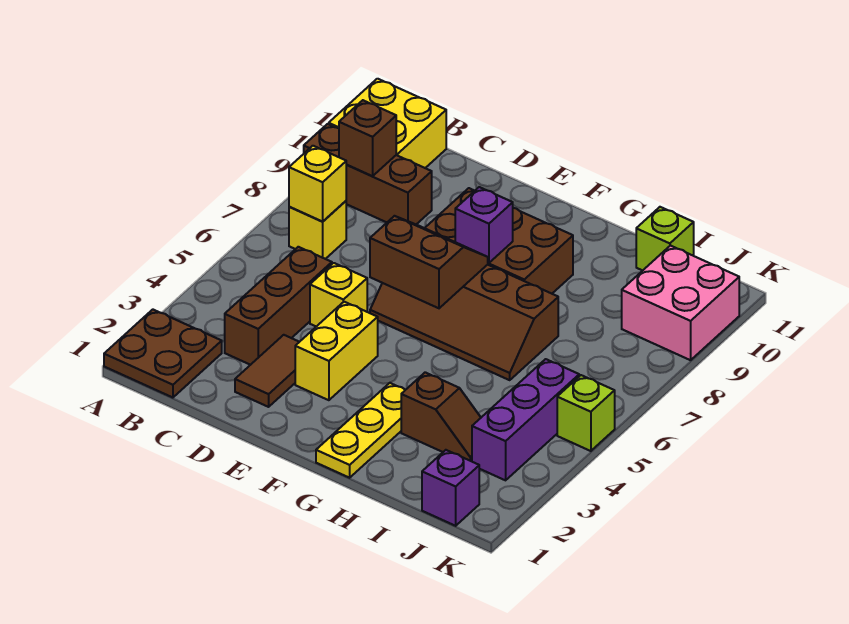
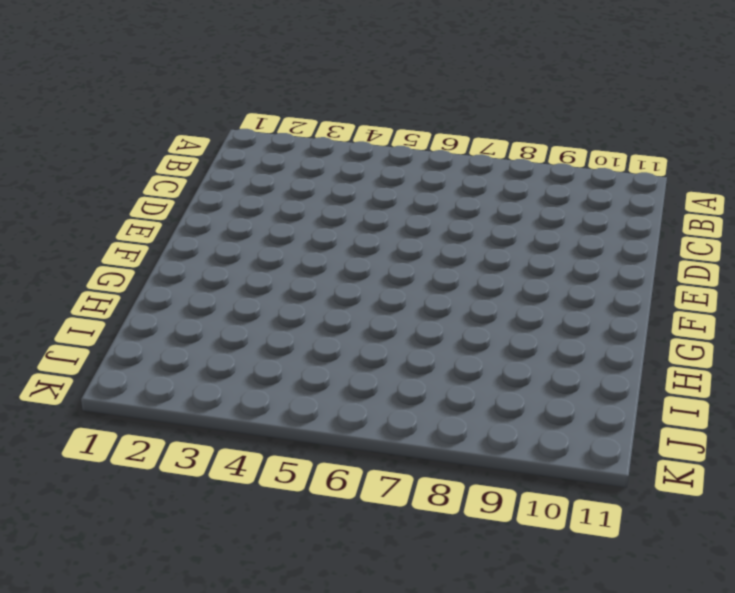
none -> brown 2x2 plate [104,310,222,398]
none -> brown 1x3 brick [304,124,432,224]
none -> yellow 2x2 brick [329,79,446,168]

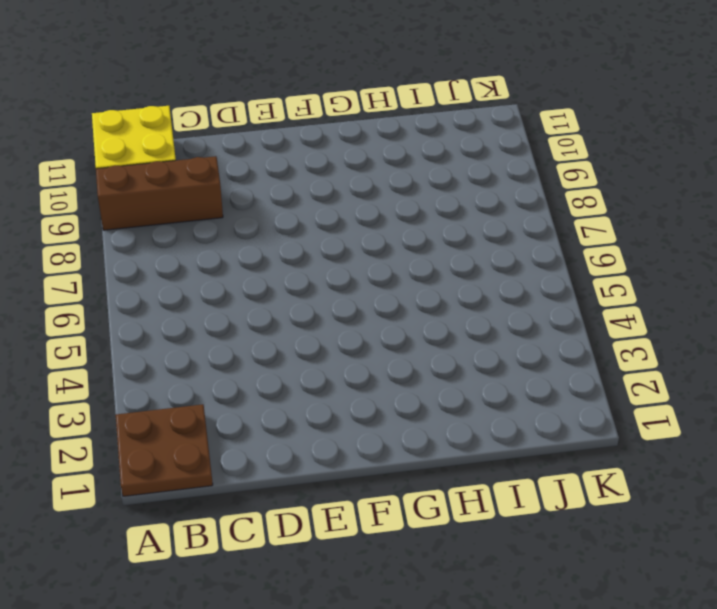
none -> yellow 1x1 brick [289,201,346,259]
none -> brown 1x3 brick [225,247,332,365]
none -> brown 1x2 tile [235,335,299,407]

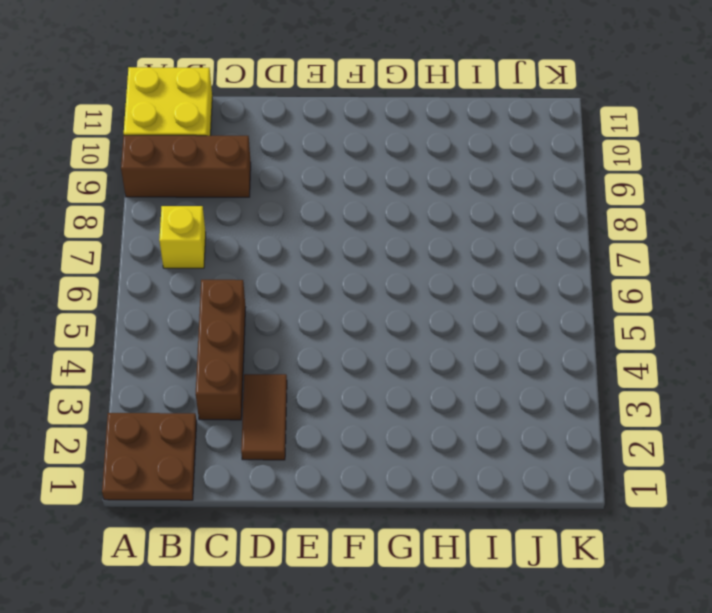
none -> yellow 1x1 brick [310,263,367,327]
none -> yellow 1x2 brick [295,302,378,400]
none -> brown 2x4 slope [370,265,558,380]

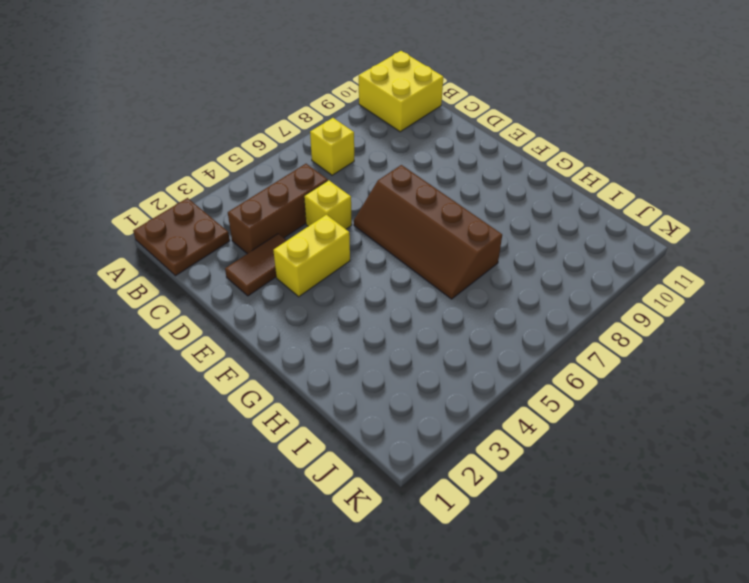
none -> brown 1x3 brick [304,124,432,224]
none -> brown 2x3 brick [425,188,573,294]
none -> yellow 1x3 plate [316,383,405,478]

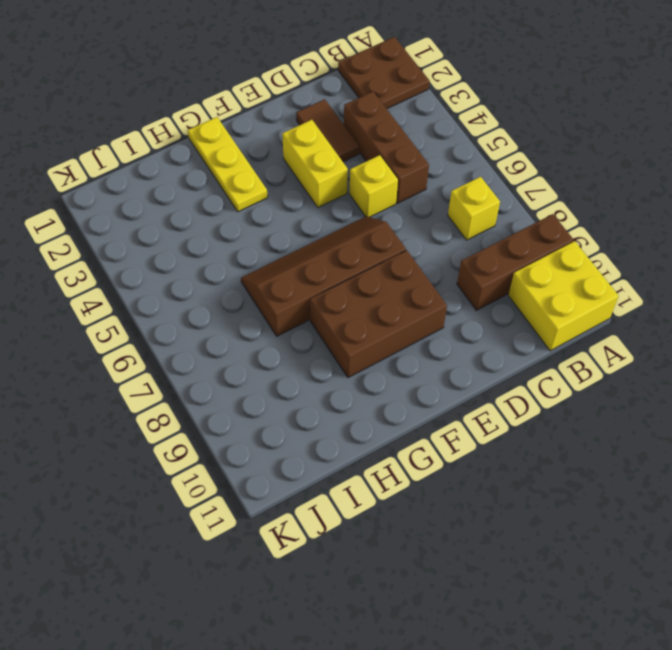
none -> brown 1x2 slope [401,372,481,461]
none -> lime 1x1 brick [636,207,694,271]
none -> purple 1x1 brick [422,450,479,526]

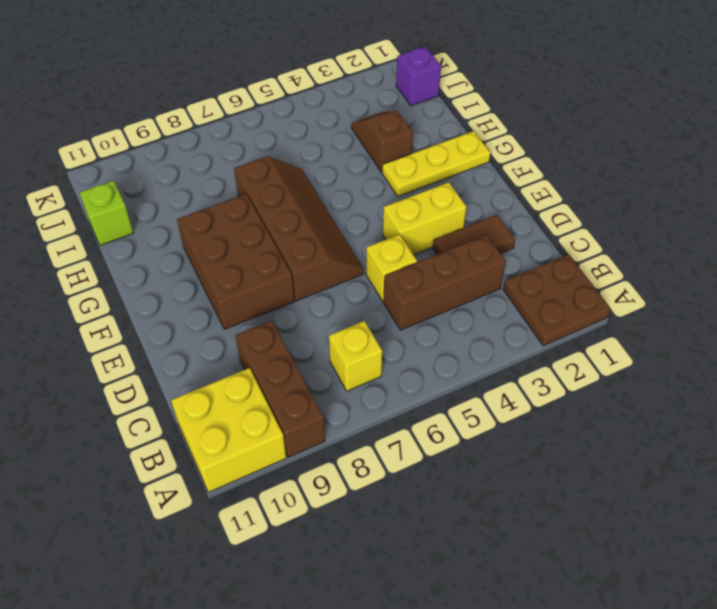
none -> purple 1x3 brick [472,359,579,480]
none -> pink 2x2 brick [622,246,739,360]
none -> lime 1x1 brick [557,375,615,451]

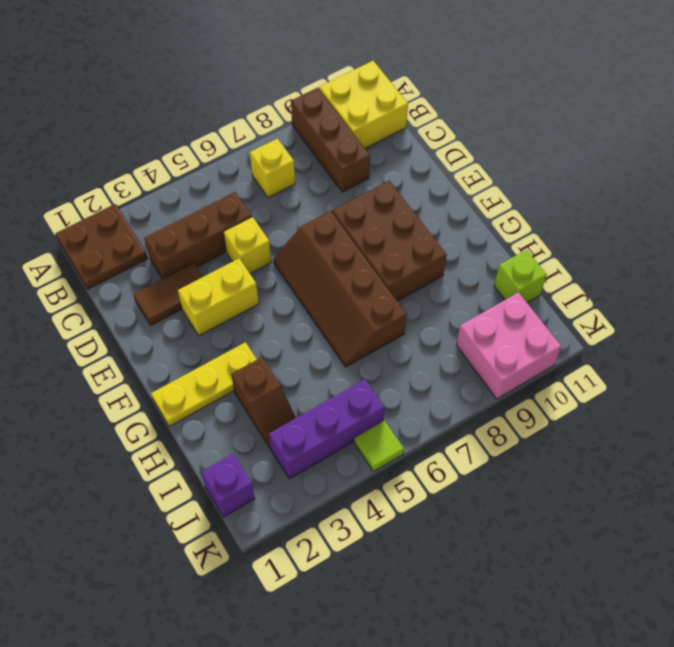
lime 1x1 tile [354,421,404,471] -> lime 1x1 brick [557,375,615,451]
none -> yellow 1x1 brick [289,146,346,222]
none -> brown 1x1 brick [339,100,396,176]
none -> brown 2x2 slope [370,216,488,308]

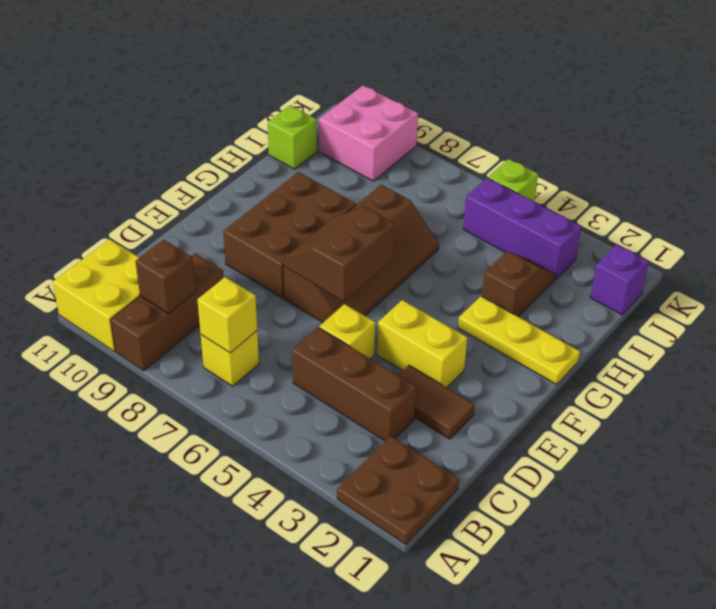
none -> purple 1x1 brick [455,187,513,263]

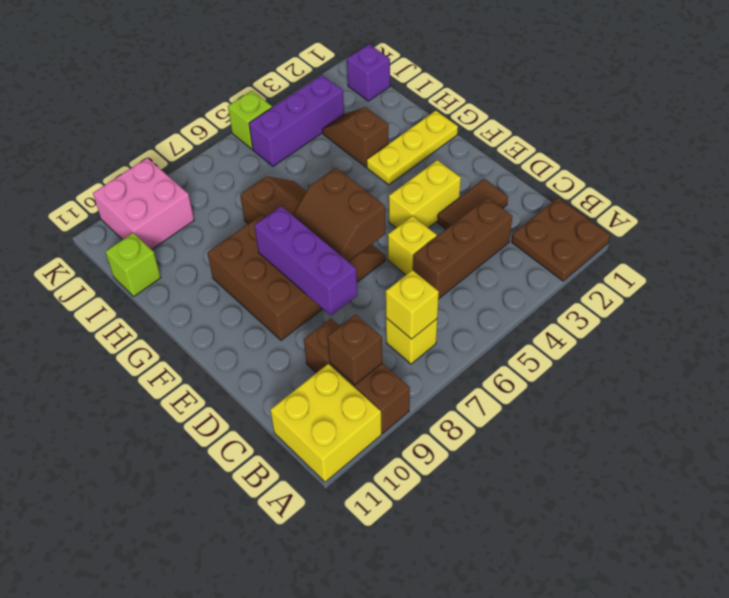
purple 1x3 brick [254,206,357,315] -> purple 1x1 brick [455,187,513,263]

